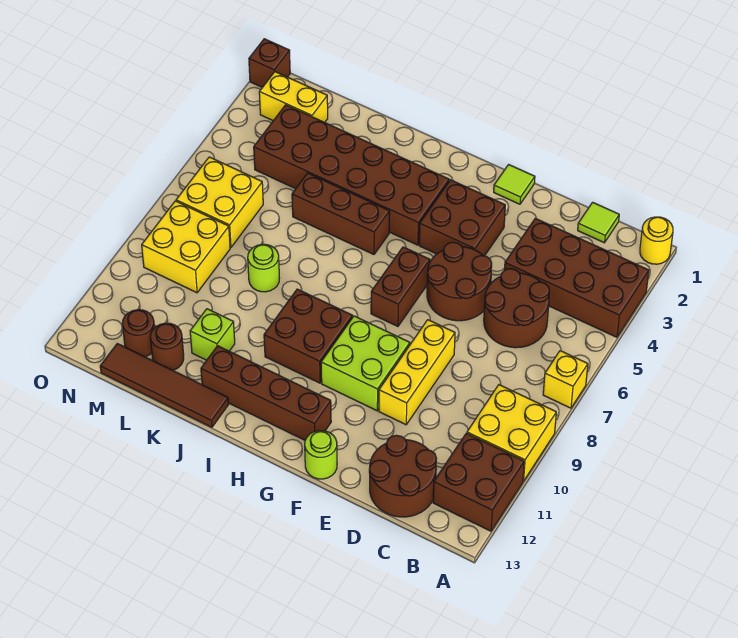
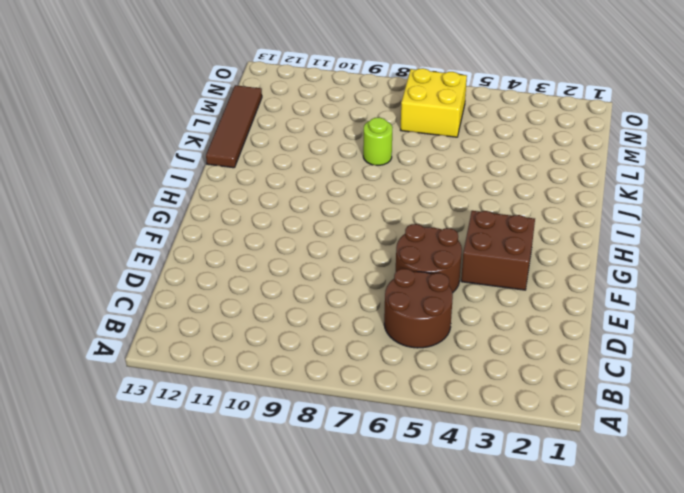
none -> yellow 1x1 round brick [640,217,673,264]
none -> brown 2x4 brick [504,218,649,337]
none -> yellow 1x1 brick [543,351,588,408]

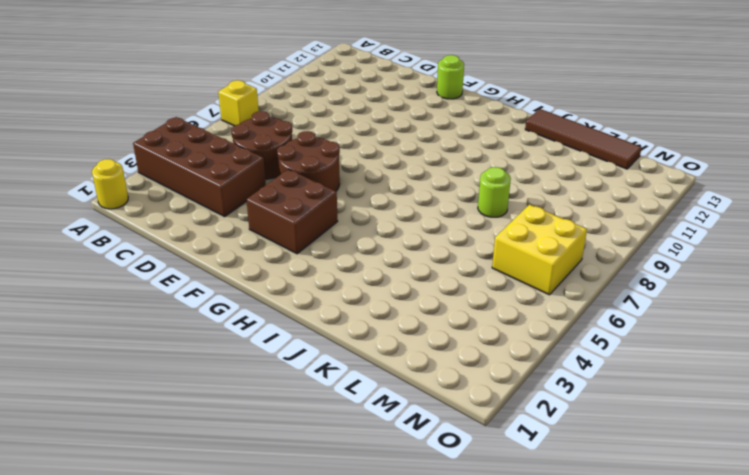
none -> yellow 2x2 brick [467,385,556,481]
none -> brown 2x2 brick [433,433,524,531]
none -> lime 1x1 tile [578,202,619,243]

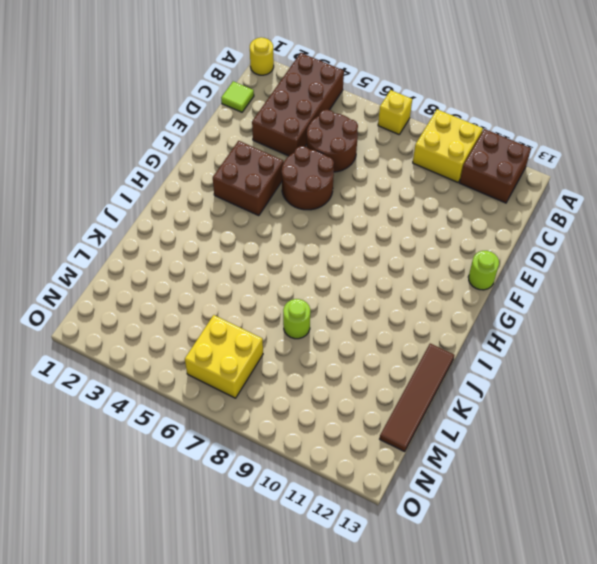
none -> brown 2x2 round brick [369,435,436,517]
none -> yellow 1x3 brick [379,320,455,425]
none -> lime 1x1 tile [494,165,535,204]

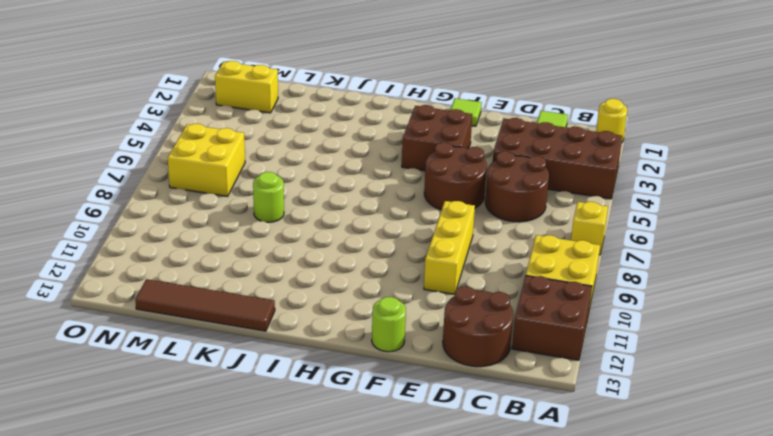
none -> lime 2x2 brick [321,316,410,411]
none -> brown 1x2 brick [371,247,430,326]
none -> brown 1x4 brick [201,346,331,440]

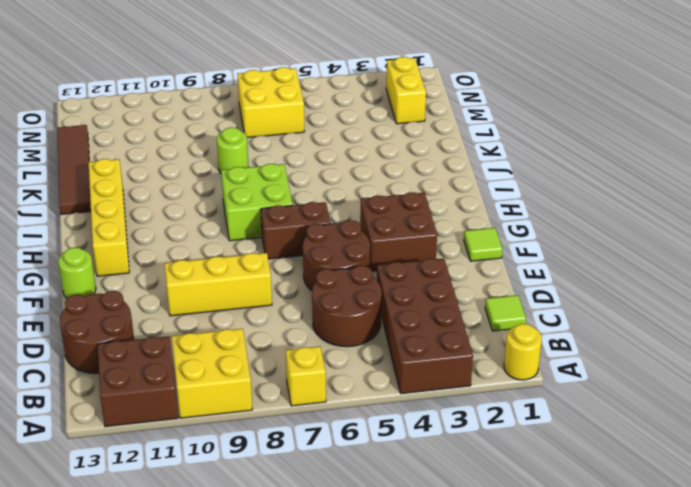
yellow 1x4 brick [89,159,129,276] -> brown 1x4 brick [201,346,331,440]
lime 2x2 brick [221,164,293,241] -> lime 2x2 brick moved to [321,316,410,411]
none -> brown 2x6 brick [254,105,449,245]
none -> brown 2x2 brick [264,289,353,383]
none -> brown 1x3 brick [292,173,390,254]

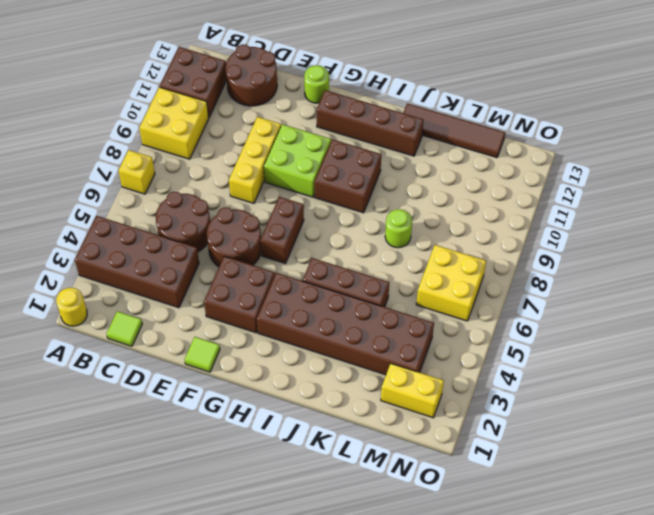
none -> lime 1x1 brick [190,309,235,360]
none -> brown 1x1 round brick [150,323,184,370]
none -> yellow 2x2 brick [142,201,230,293]

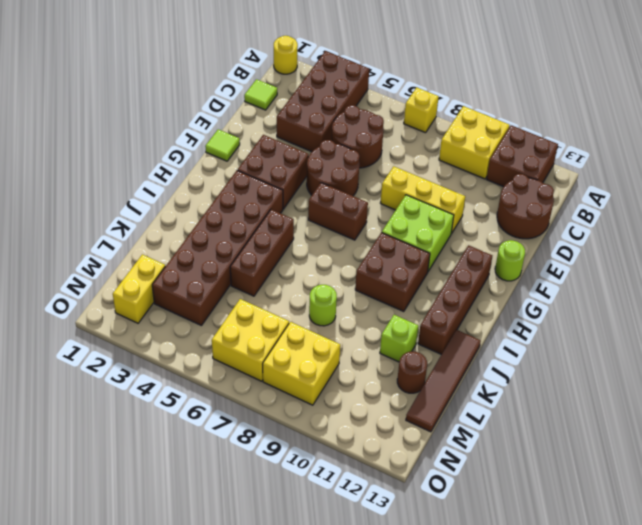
none -> brown 1x1 round brick [122,310,154,357]
none -> brown 1x1 brick [249,39,290,87]

